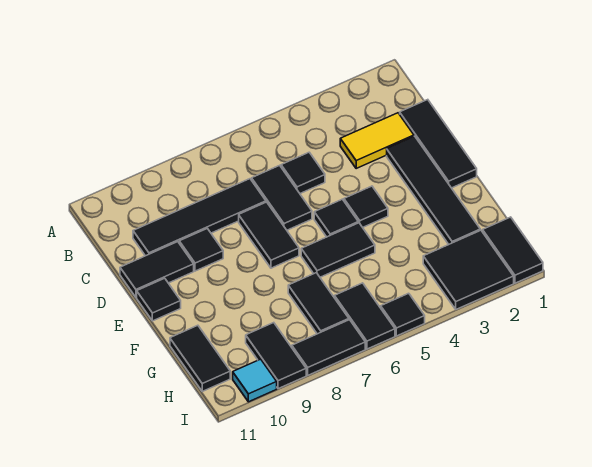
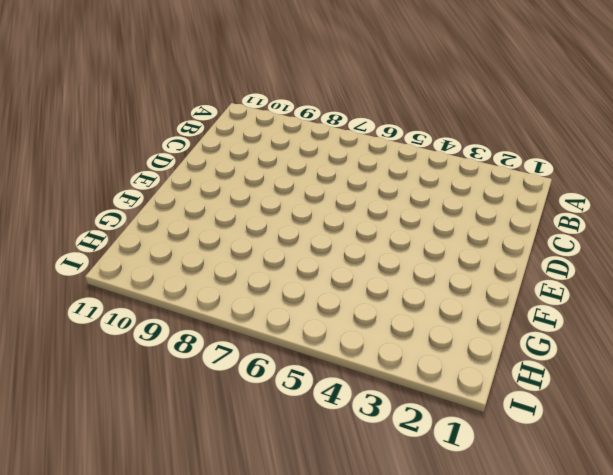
none -> black 1x3 tile [400,100,477,188]
none -> yellow 1x2 tile [340,113,414,168]
none -> black 1x1 tile [281,152,325,193]

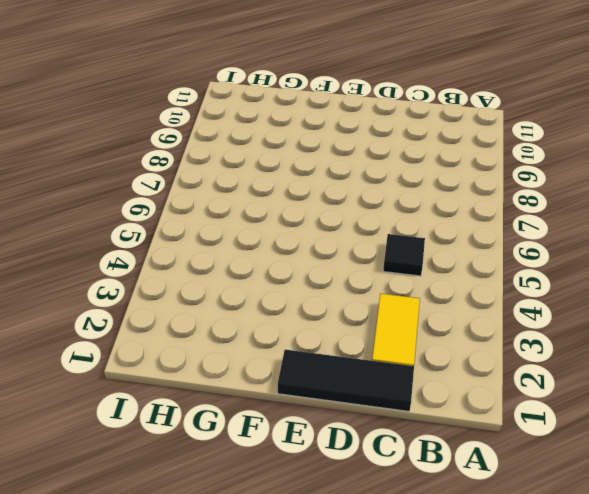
none -> black 1x2 tile [252,165,312,230]
none -> black 1x4 tile [133,179,266,256]
none -> black 1x4 tile [387,136,480,244]

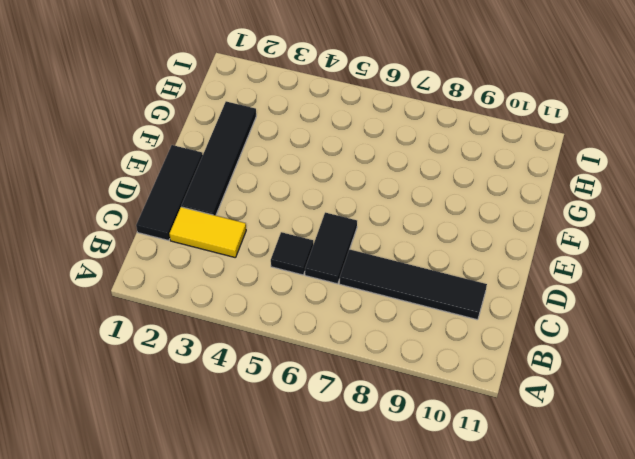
none -> black 1x2 tile [239,202,299,268]
none -> black 1x1 tile [179,228,223,271]
none -> black 1x2 tile [120,242,194,297]

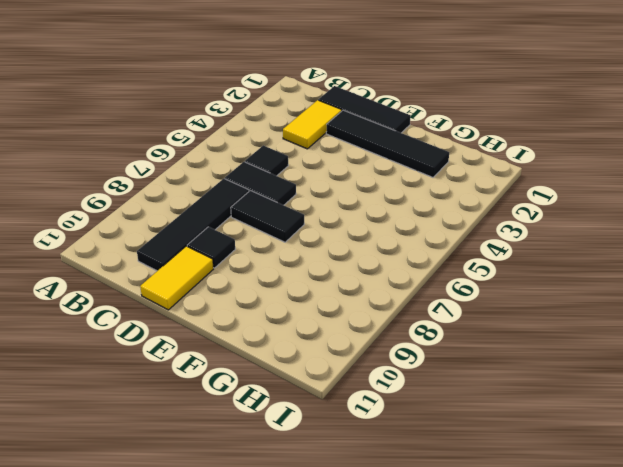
yellow 1x2 tile [140,246,214,310] -> black 1x2 tile [120,242,194,297]
none -> black 1x1 tile [344,186,388,227]
none -> black 1x1 tile [314,199,358,237]
none -> black 1x1 tile [137,278,181,321]

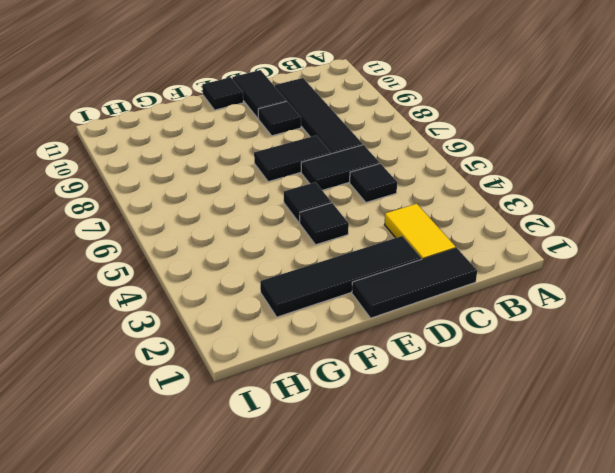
none -> black 1x2 tile [301,223,375,277]
none -> black 1x2 tile [288,273,349,334]
none -> black 1x2 tile [170,325,230,391]

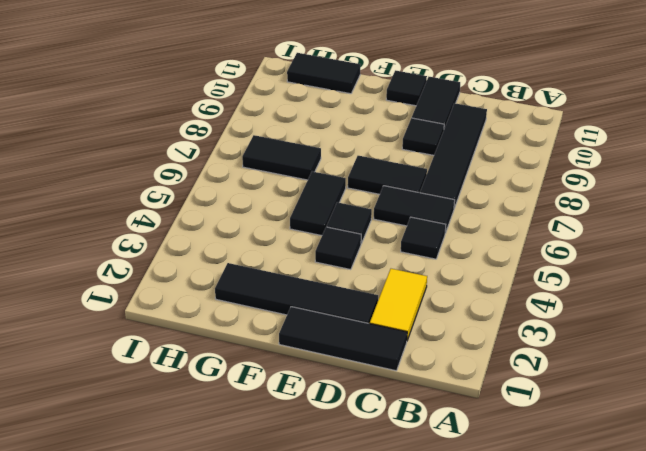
none -> black 1x2 tile [483,217,543,283]
none -> black 2x2 tile [423,230,514,309]
none -> black 1x2 tile [334,283,395,349]

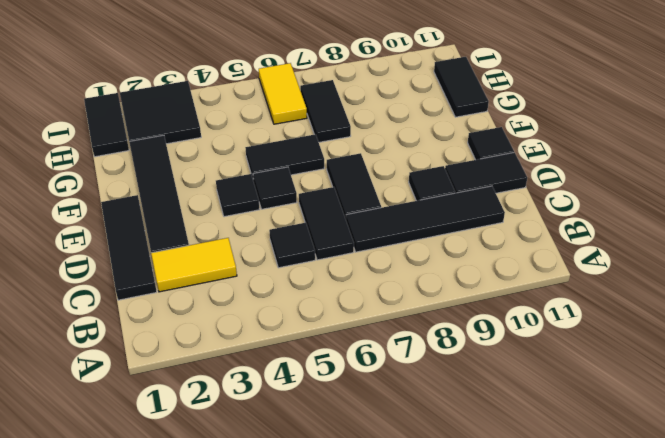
yellow 1x2 tile [259,63,307,124] -> black 1x2 tile [334,283,395,349]
none -> black 1x2 tile [246,323,306,389]
none -> black 1x1 tile [381,293,425,336]
none -> black 1x2 tile [292,320,365,375]

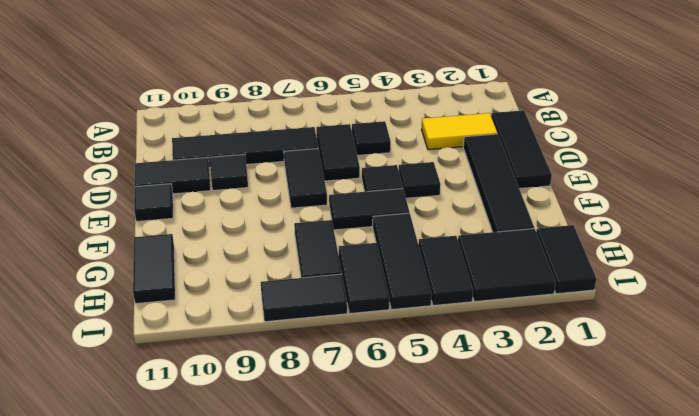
black 1x3 tile [373,213,432,310] -> black 1x1 tile [381,293,425,336]
black 1x2 tile [418,236,473,306] -> black 1x2 tile moved to [246,323,306,389]
none -> cyan 1x1 tile [233,359,277,402]

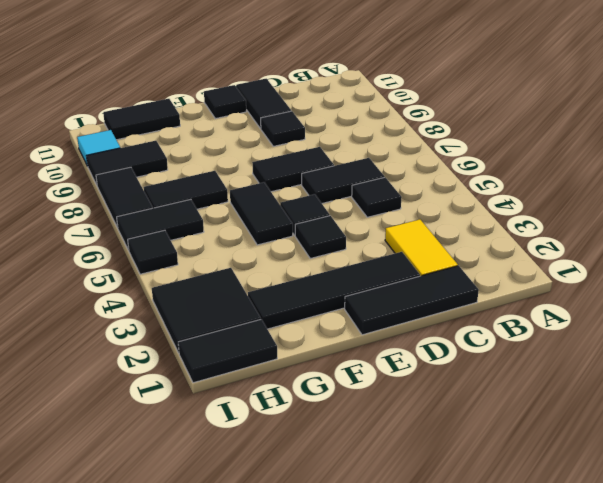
none -> black 1x4 tile [133,179,266,256]

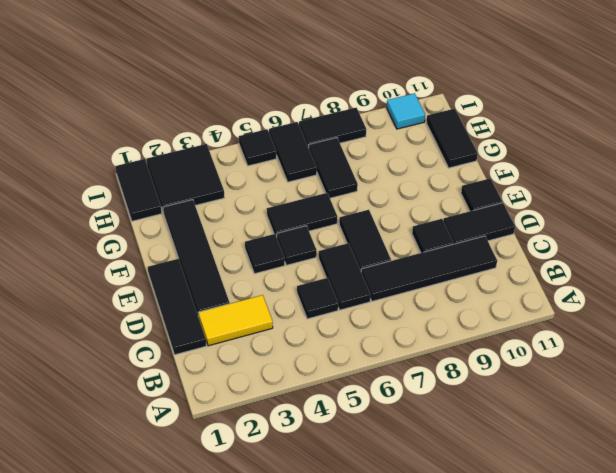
none -> black 1x2 tile [246,323,306,389]

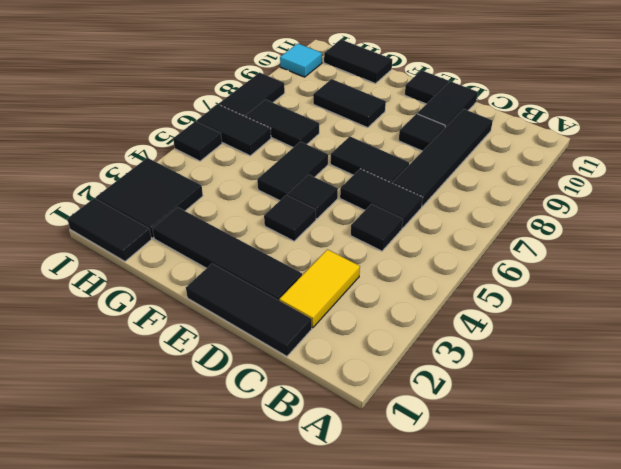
black 1x2 tile [313,79,386,128] -> black 1x2 tile moved to [246,323,306,389]

